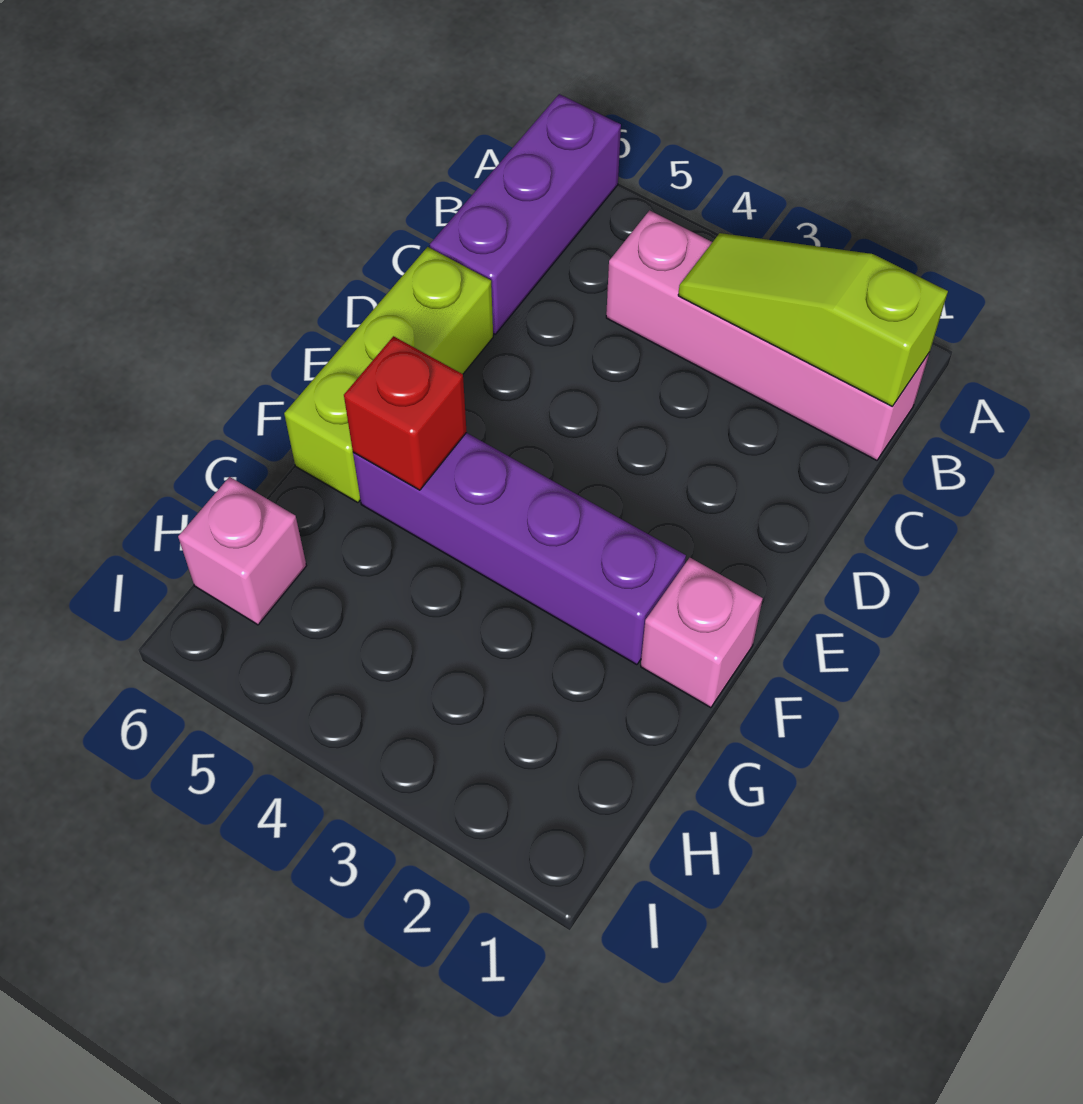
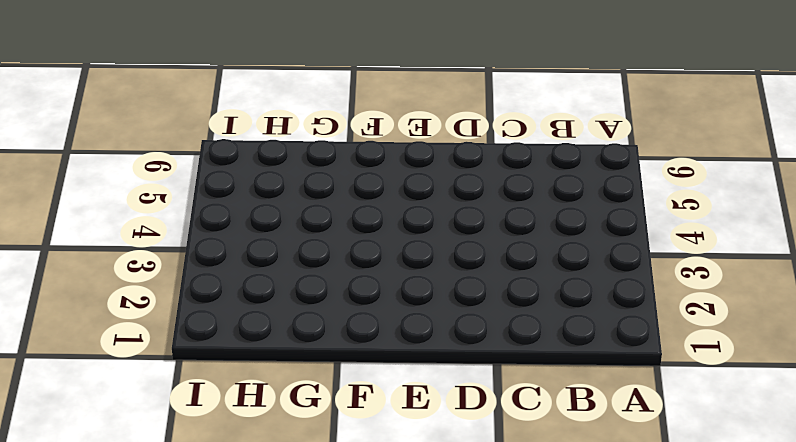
none -> purple 1x3 brick [430,94,621,334]
none -> pink 1x4 brick [606,210,930,460]

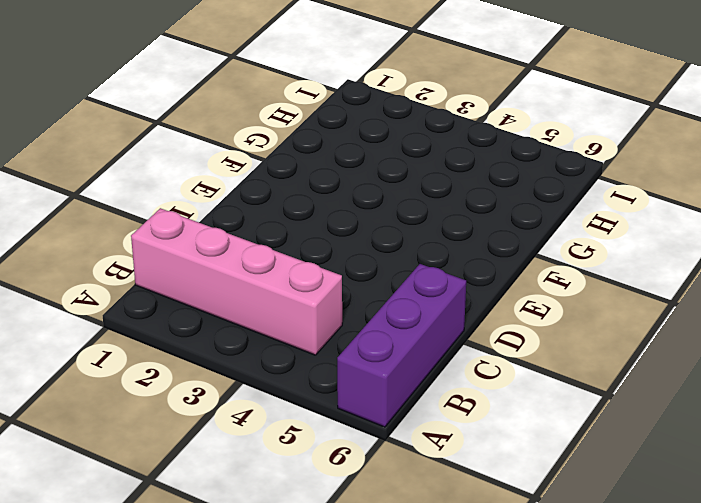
none -> lime 1x3 brick [284,247,493,503]
none -> pink 1x1 brick [641,558,763,708]

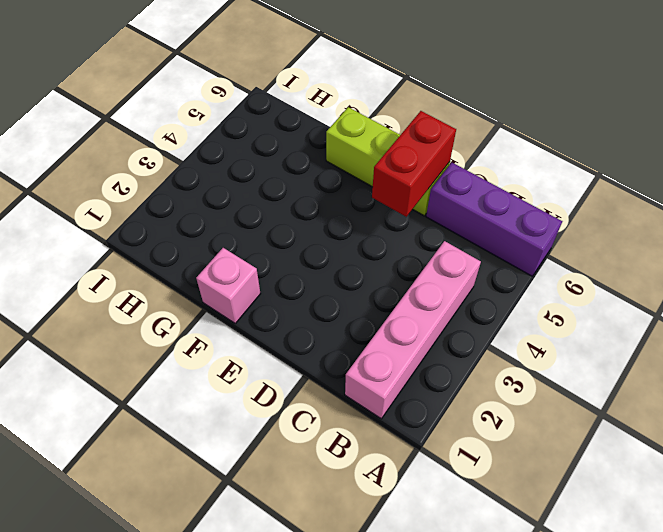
red 1x2 brick [372,111,456,217] -> none
none -> purple 1x4 brick [353,433,686,665]
none -> pink 1x1 brick [178,477,307,625]

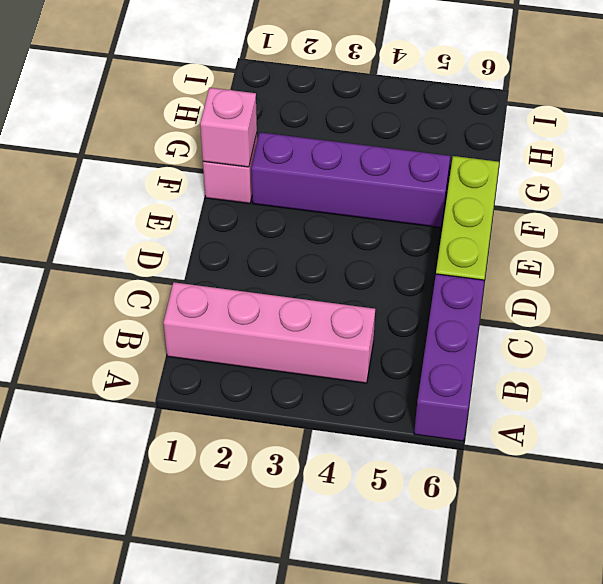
pink 1x1 brick [200,88,257,167] -> pink 1x1 brick moved to [178,477,307,625]
none -> lime 1x3 slope [678,233,948,406]
none -> red 1x1 brick [344,336,467,490]

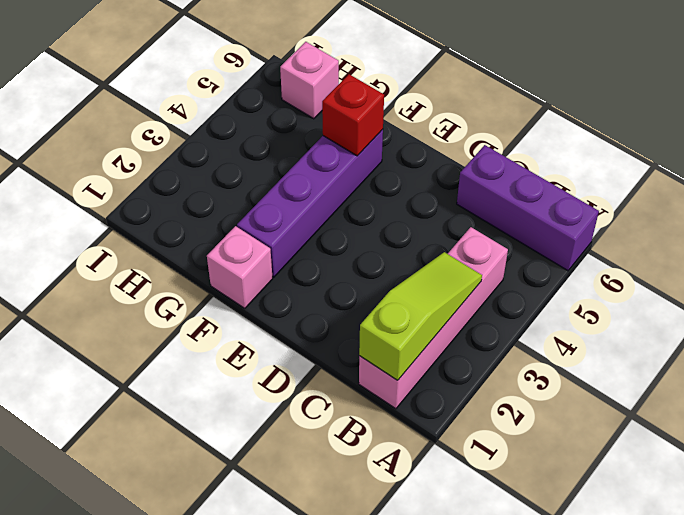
none -> lime 1x3 brick [284,247,493,503]

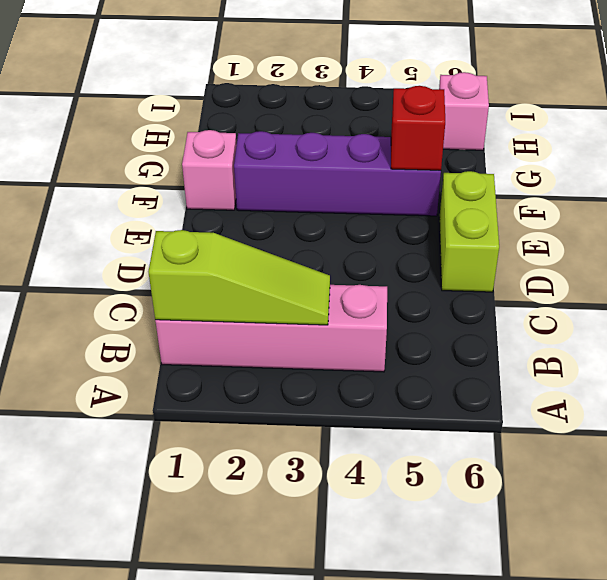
lime 1x2 brick [439,171,499,292] -> lime 1x3 brick [284,247,493,503]
none -> purple 1x3 brick [430,94,621,334]

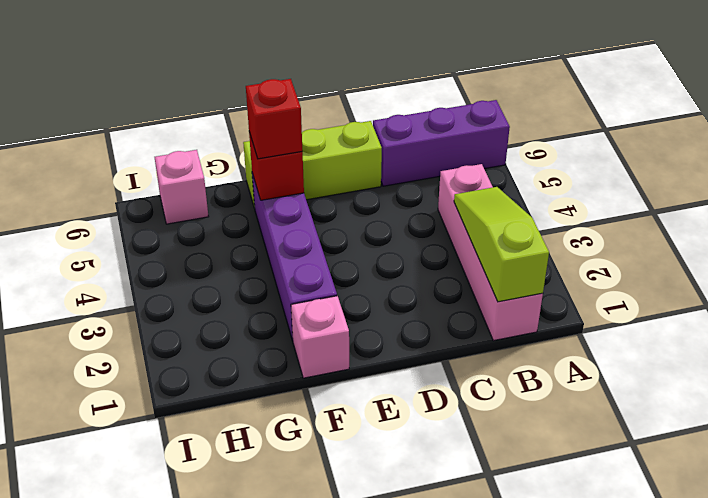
red 1x1 brick [246,79,302,159] -> none

